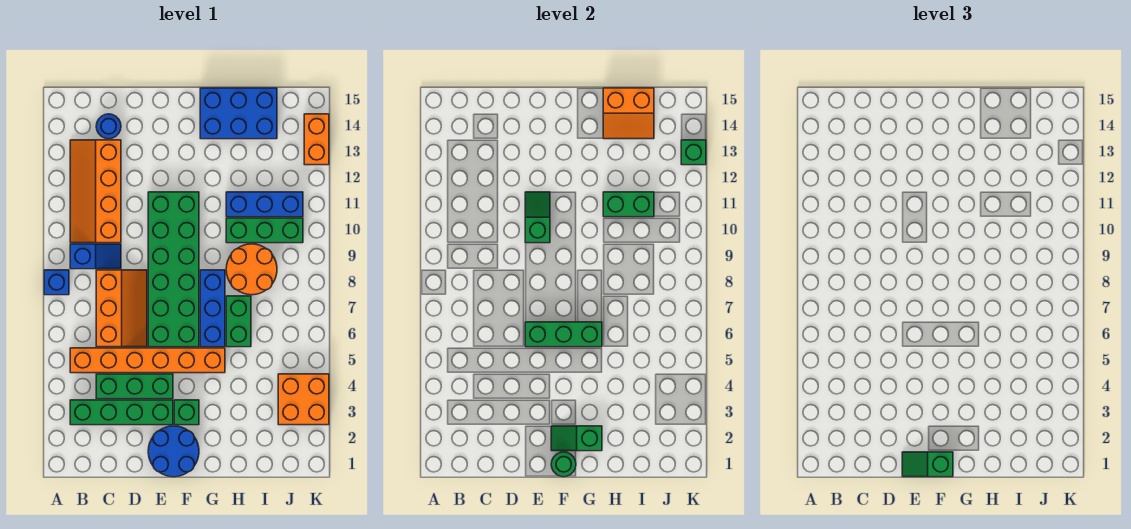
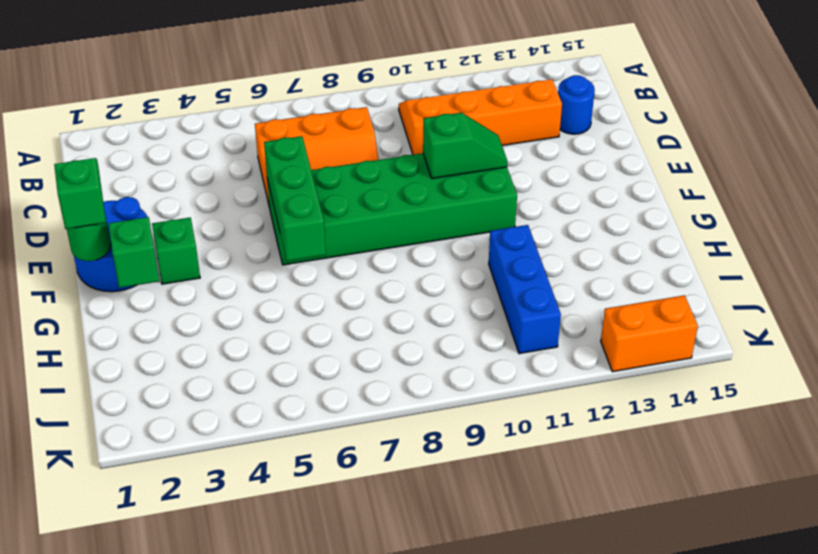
none -> blue 1x1 brick [44,270,69,295]
none -> green 1x4 brick [70,400,173,425]
none -> orange 1x6 brick [70,348,225,373]

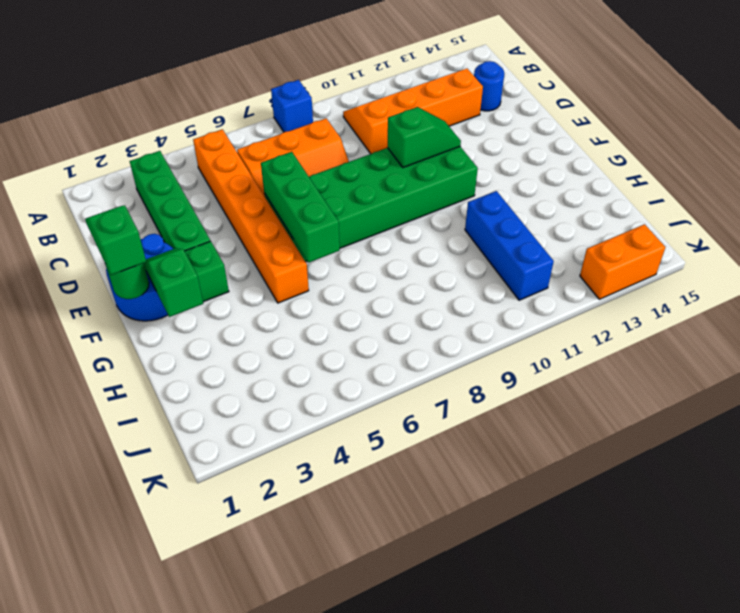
none -> blue 1x2 slope [70,244,121,269]
none -> green 1x3 brick [96,374,173,399]
none -> blue 1x3 brick [200,270,225,347]

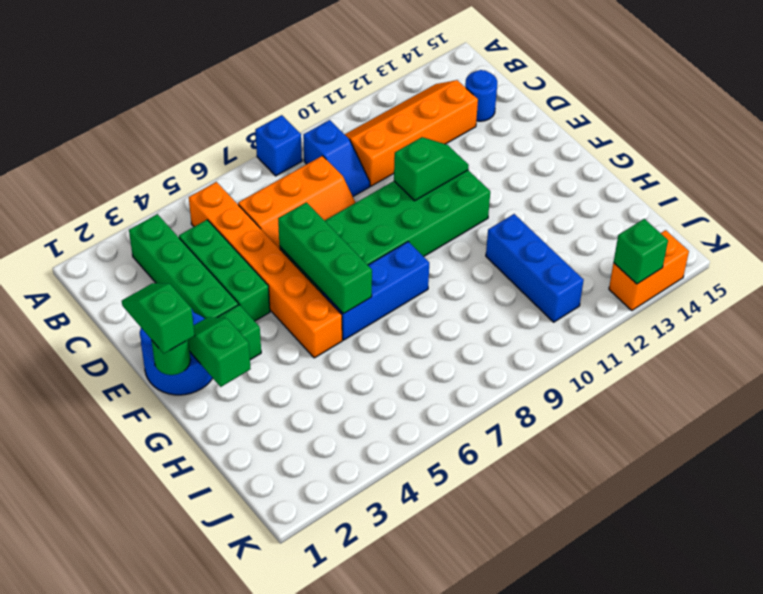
none -> blue 2x3 brick [200,88,277,139]
none -> green 1x2 brick [226,296,251,347]
none -> orange 2x2 round brick [226,244,277,295]

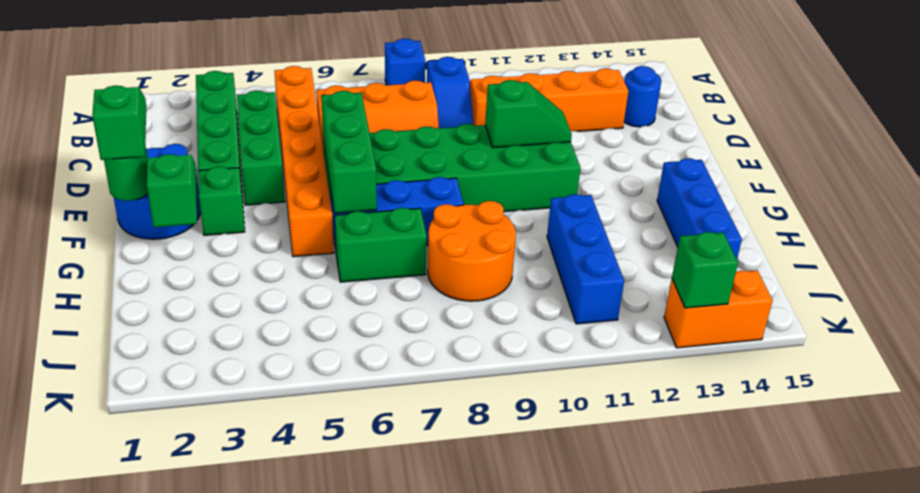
blue 1x3 brick [657,158,742,259] -> blue 2x3 brick [200,88,277,139]
none -> green 1x3 brick [226,218,303,243]
none -> orange 2x2 brick [278,374,329,425]
none -> green 1x2 brick [603,192,654,217]

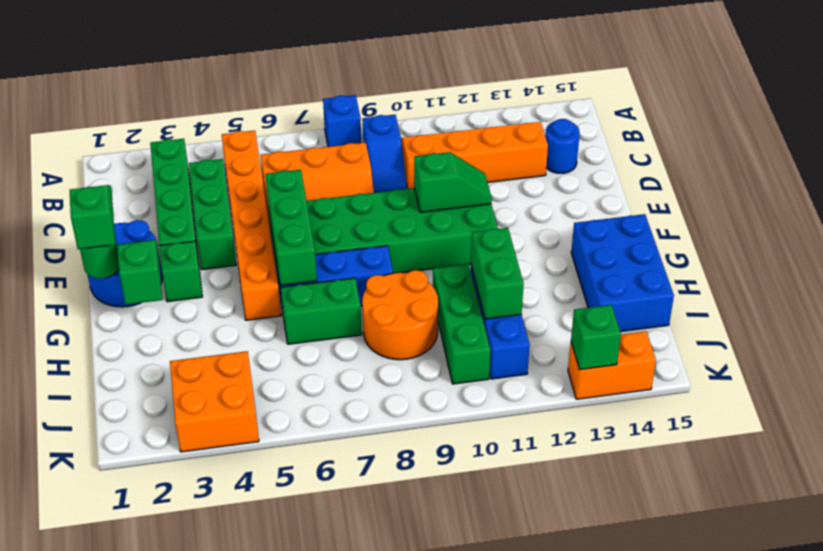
none -> orange 2x2 slope [603,88,654,139]

